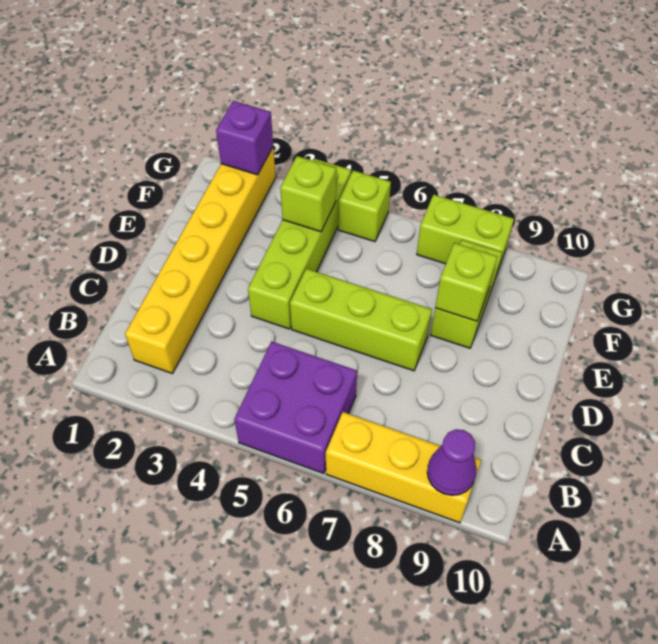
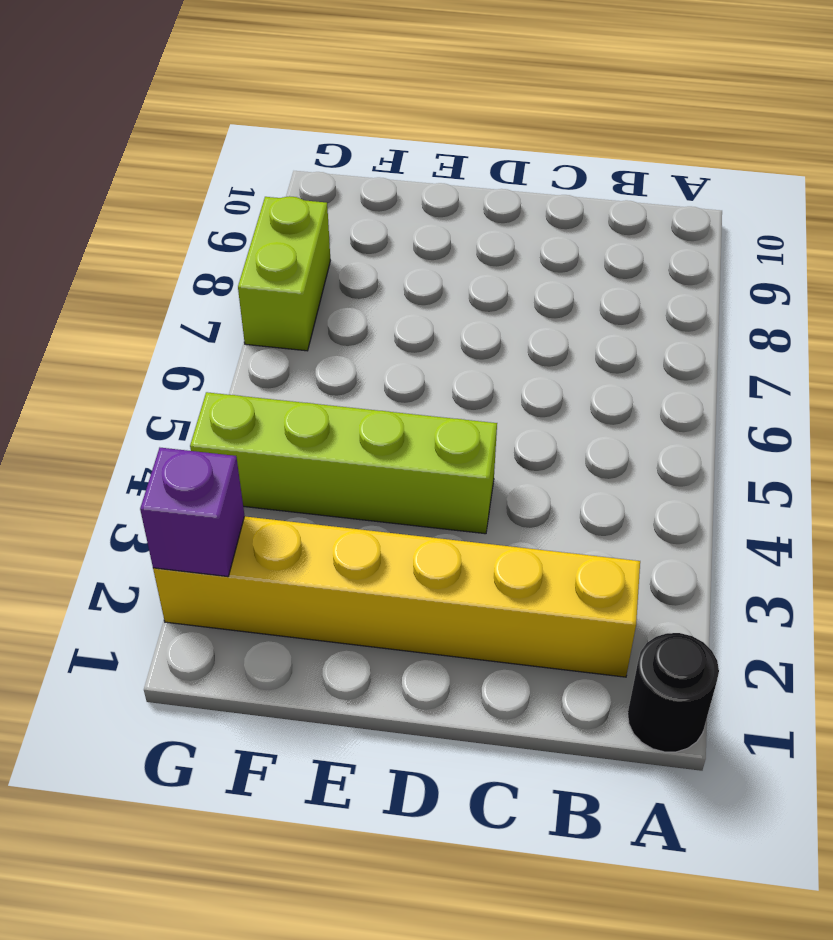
black 1x1 round brick [628,633,719,752] -> none
none -> purple 2x2 brick [234,342,357,473]
none -> yellow 1x3 brick [326,412,481,523]
none -> lime 1x3 brick [290,269,432,371]

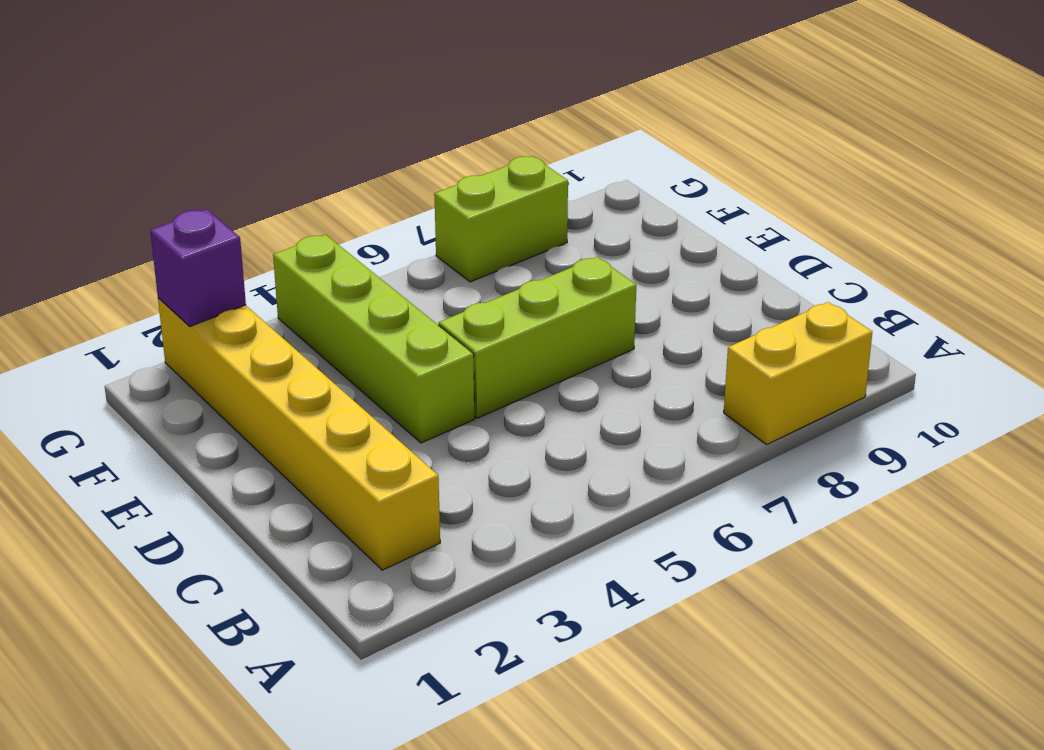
yellow 1x2 brick [724,302,872,445] -> yellow 1x3 brick [326,412,481,523]
none -> purple 2x2 brick [234,342,357,473]
none -> lime 1x2 brick [430,240,502,348]
none -> lime 1x1 brick [338,170,391,242]

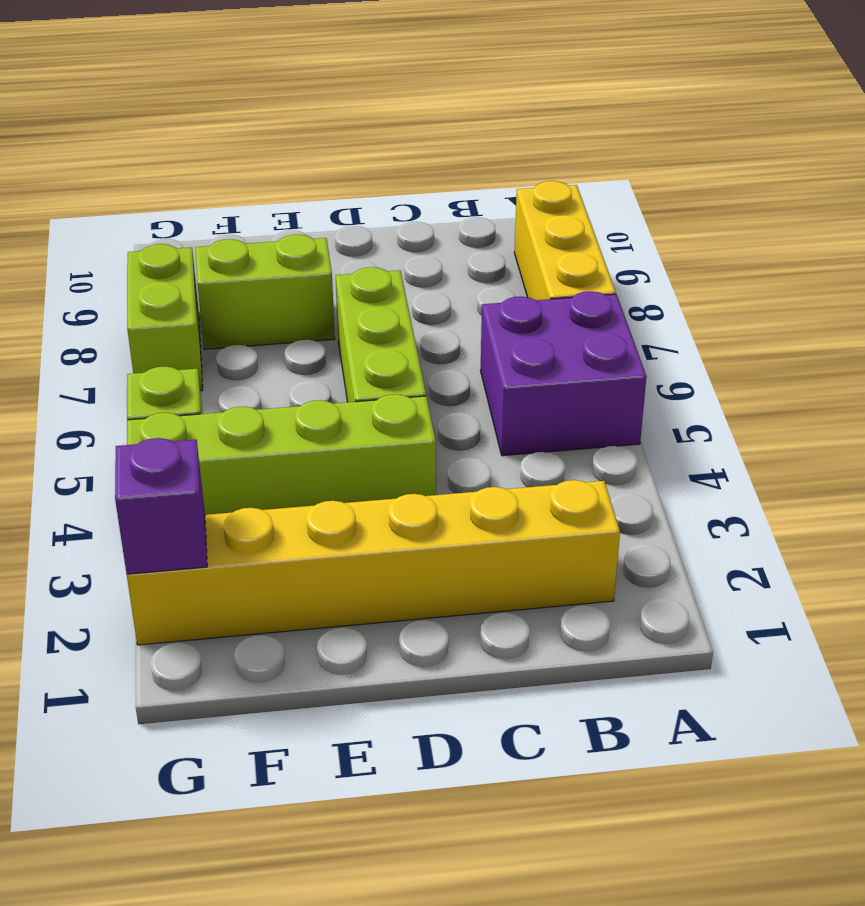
none -> purple 1x1 cone [427,429,477,495]
none -> lime 1x1 brick [435,243,497,321]
none -> lime 1x1 brick [280,156,336,232]

